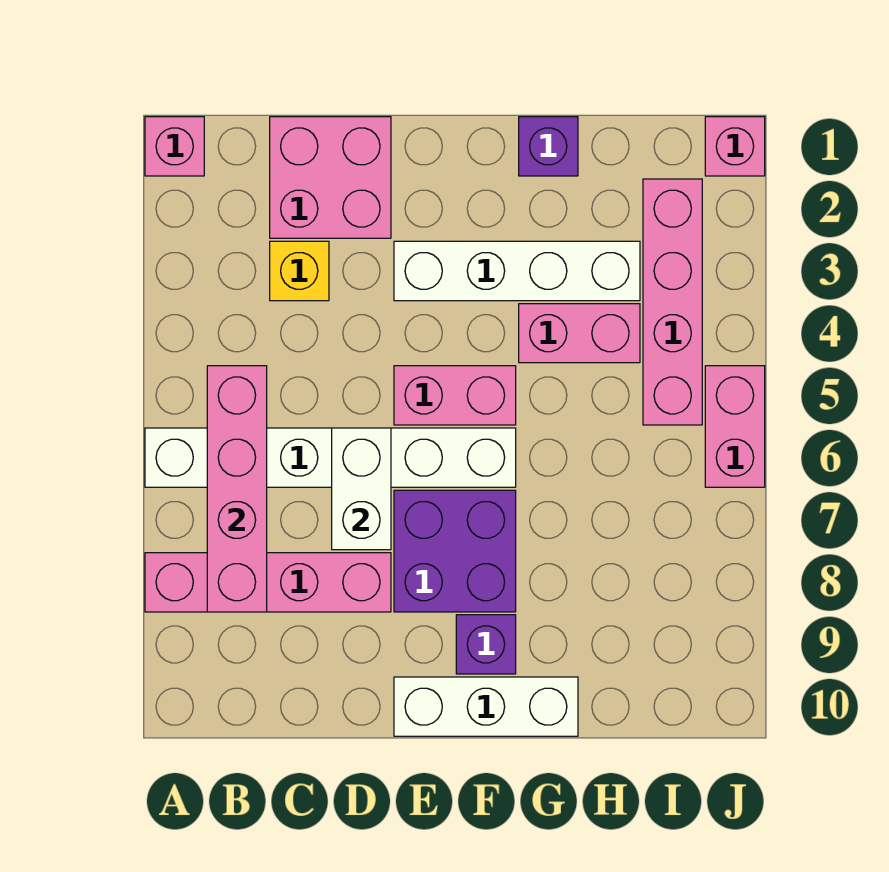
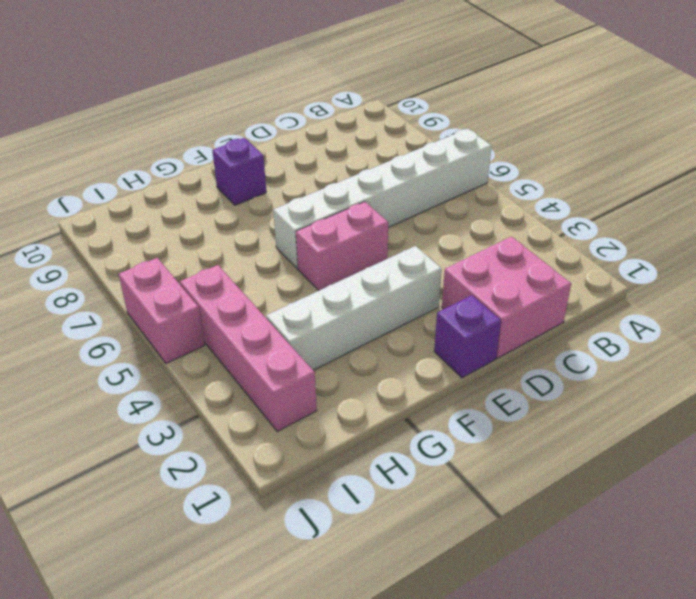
purple 1x1 brick [434,295,501,378] -> purple 1x1 brick moved to [519,117,578,176]
none -> pink 1x1 brick [145,117,204,176]
none -> pink 1x4 brick [145,553,391,612]
none -> yellow 1x1 brick [270,241,329,301]

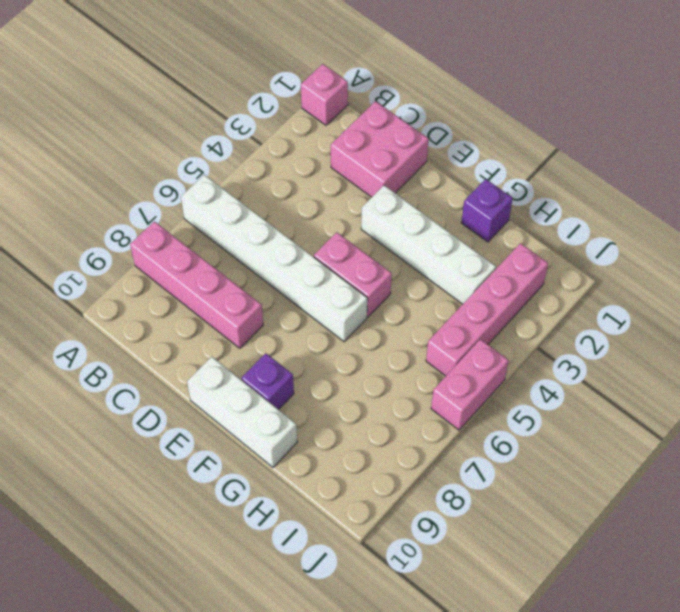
none -> yellow 1x1 brick [270,241,329,301]
none -> purple 2x2 brick [394,490,516,612]
none -> pink 1x2 brick [519,304,640,363]

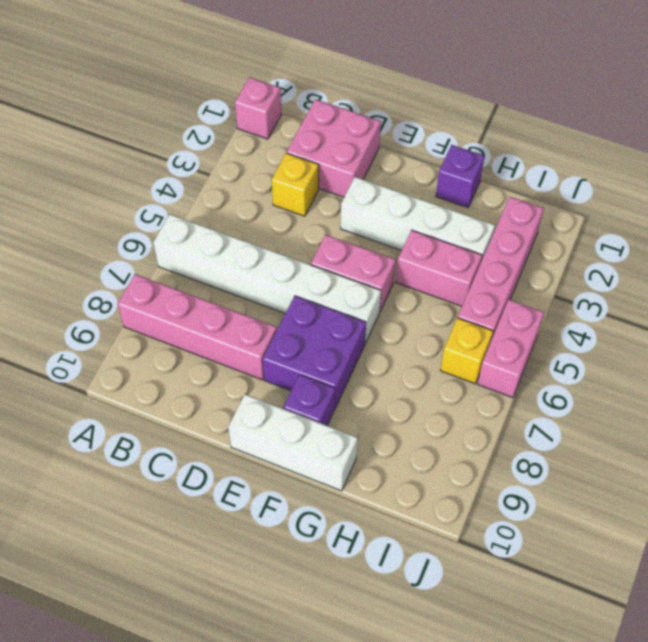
yellow 1x1 brick [440,318,493,384] -> none
none -> pink 1x1 brick [705,117,765,176]
none -> pink 1x4 brick [207,366,267,612]
none -> white 1x2 brick [332,428,391,550]

